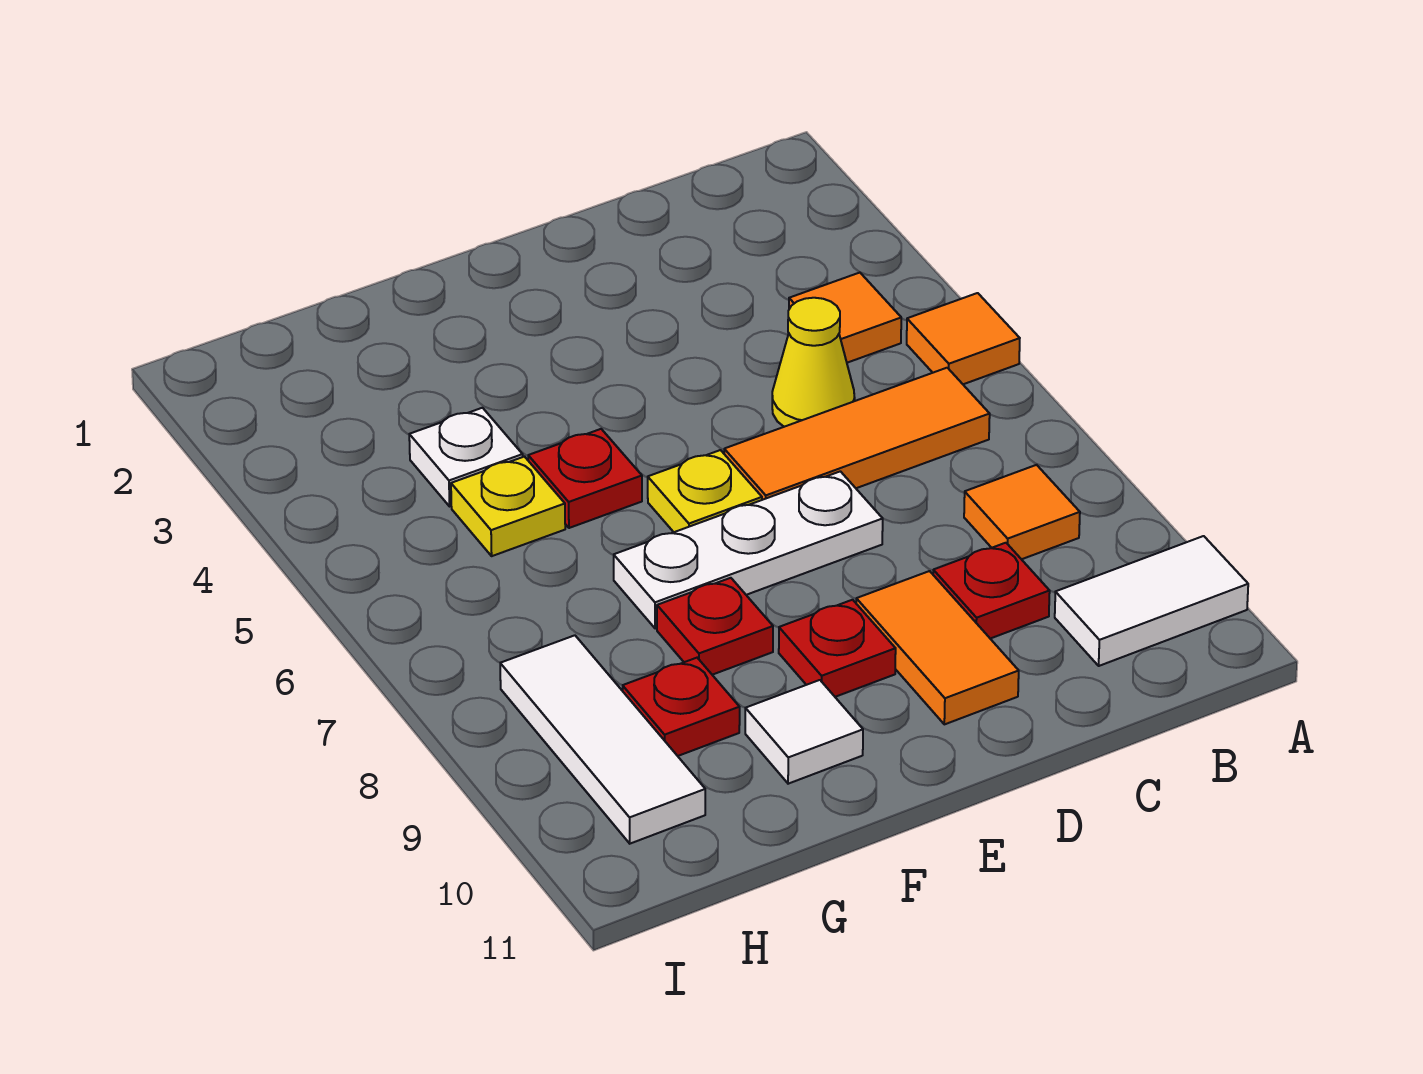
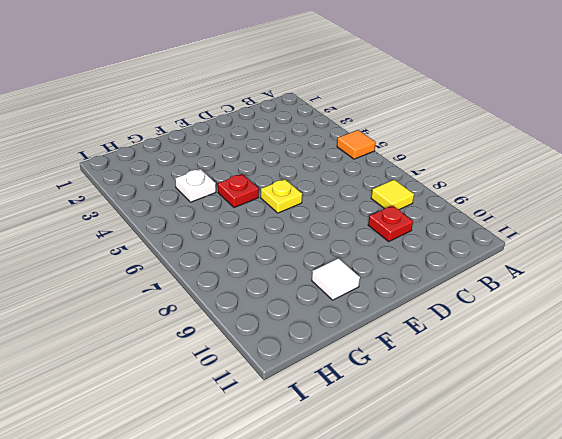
yellow 1x1 tile [371,180,414,210] -> orange 1x1 tile [964,465,1080,559]
none -> white 1x2 tile [1055,536,1248,666]
none -> orange 1x1 tile [789,273,901,363]
none -> orange 1x3 tile [724,368,990,500]

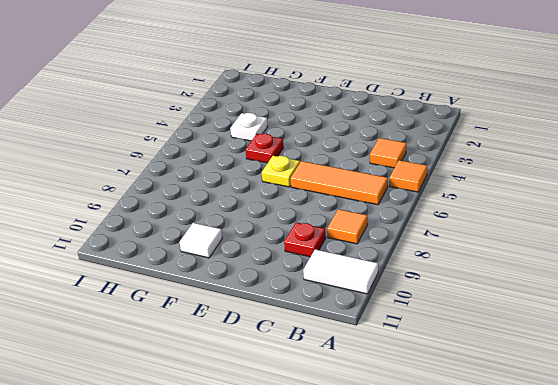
none -> yellow 1x1 cone [772,298,855,427]
none -> white 1x3 plate [614,471,883,629]
none -> orange 1x2 tile [856,571,1019,724]

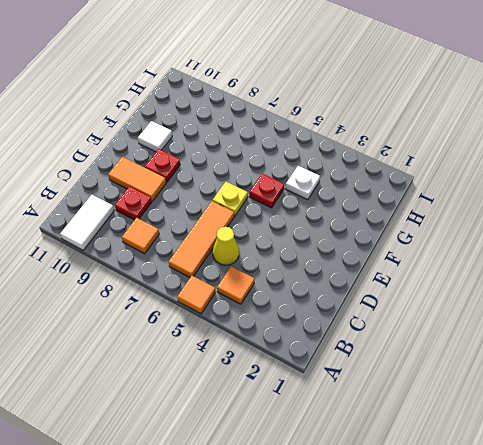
none -> white 1x3 plate [614,471,883,629]
none -> red 1x1 plate [657,578,773,675]
none -> yellow 1x1 plate [451,457,565,556]

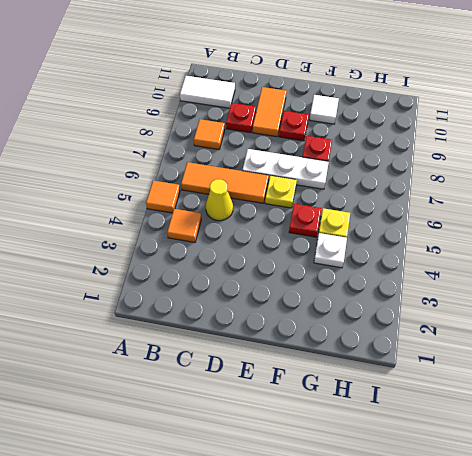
none -> red 1x1 plate [623,658,740,756]
none -> white 1x3 tile [500,635,705,844]

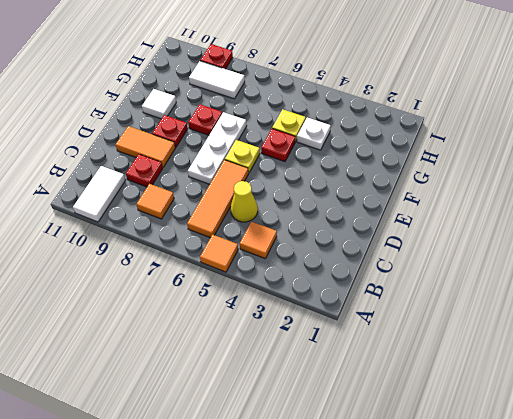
white 1x2 tile [189,61,245,99] -> white 1x3 tile [500,635,705,844]
red 1x1 plate [200,44,233,69] -> red 1x1 plate moved to [623,658,740,756]

